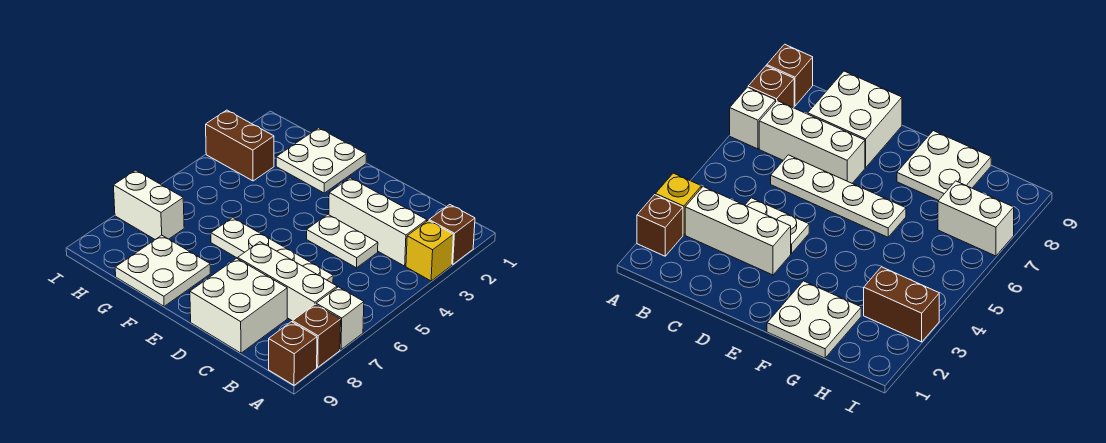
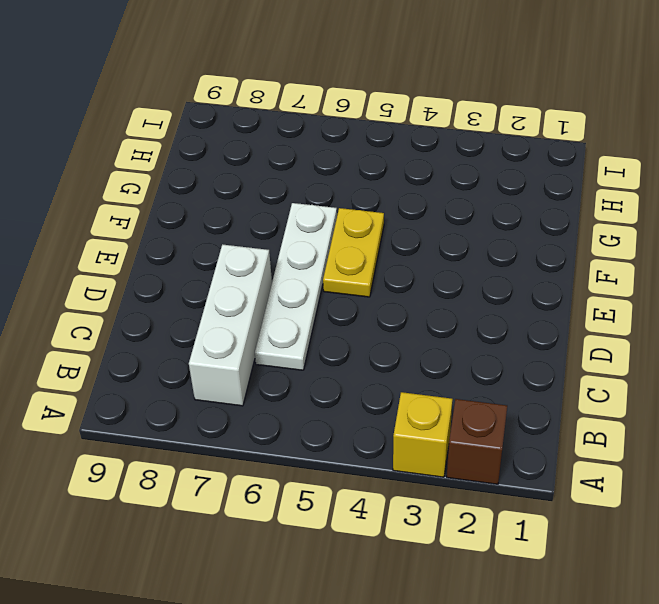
yellow 1x2 plate [323,208,384,297] -> none
none -> white 1x1 brick [316,287,364,349]
none -> brown 1x1 brick [293,304,341,367]
none -> brown 1x1 brick [269,322,317,385]

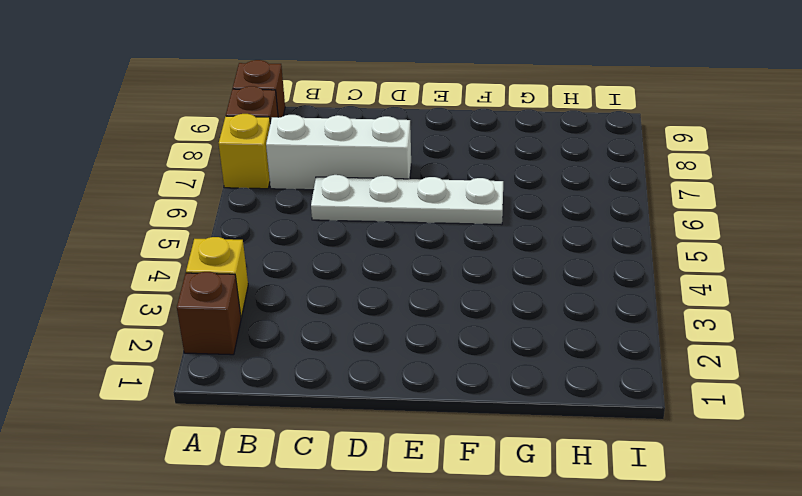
yellow 1x1 brick [219,114,270,189] -> white 1x1 brick [316,287,364,349]
none -> white 1x3 brick [329,178,427,266]
none -> white 1x2 plate [307,215,378,268]
none -> white 2x2 brick [190,258,287,353]

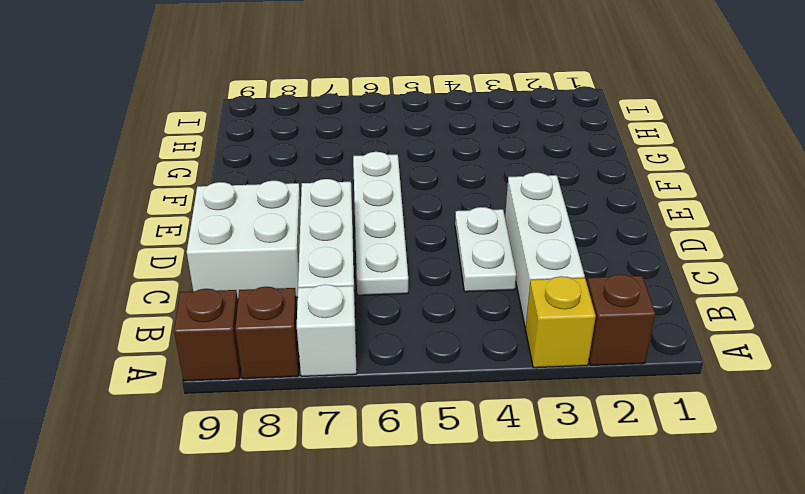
none -> white 2x2 plate [276,128,366,193]
none -> white 2x2 plate [115,235,210,306]
none -> brown 1x2 brick [206,110,274,181]

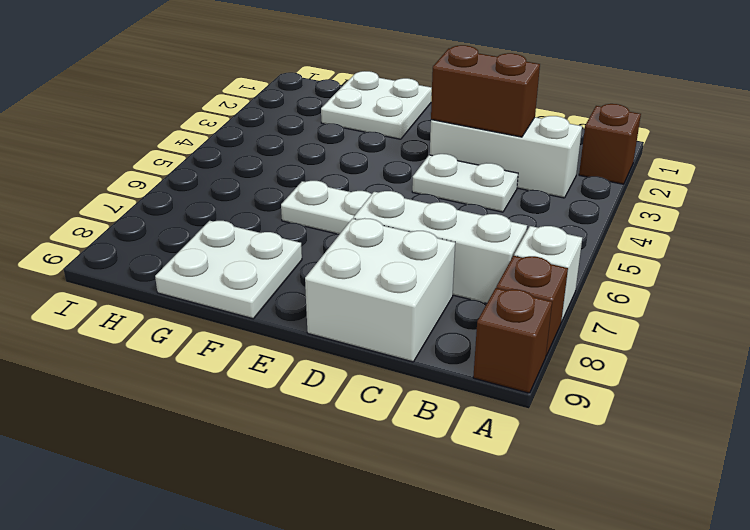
brown 1x2 brick [431,45,540,137] -> brown 1x2 brick moved to [206,110,274,181]
none -> yellow 1x1 brick [406,221,453,281]
none -> white 1x2 brick [113,170,184,239]

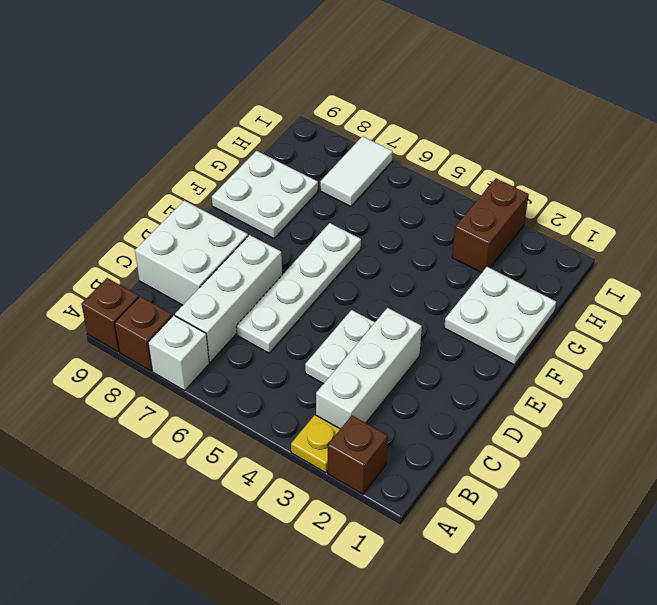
yellow 1x1 plate [291,415,340,473] -> yellow 1x1 brick [406,221,453,281]
white 1x2 tile [320,136,393,206] -> white 1x2 brick [113,170,184,239]

